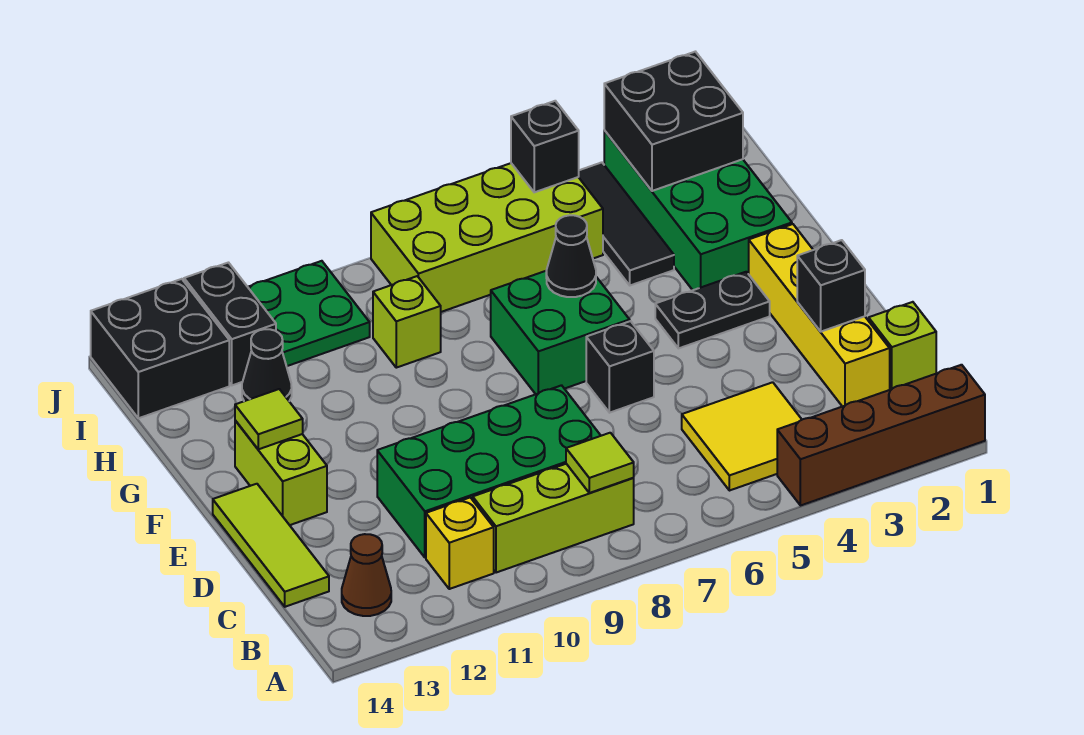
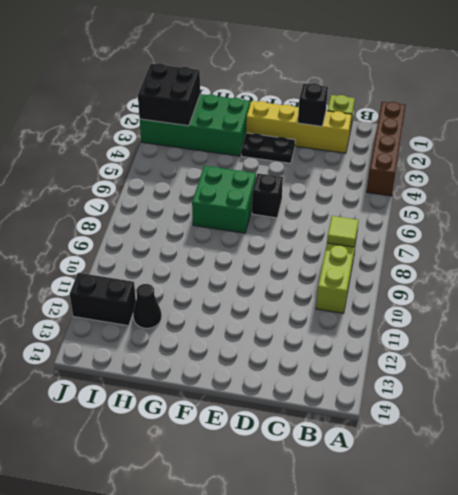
black 1x2 plate [241,133,295,163] -> black 1x2 plate turned to [655,272,770,348]
none -> yellow 2x2 tile [682,382,802,491]
none -> yellow 1x1 brick [426,498,494,589]
none -> brown 1x1 cone [342,534,391,616]

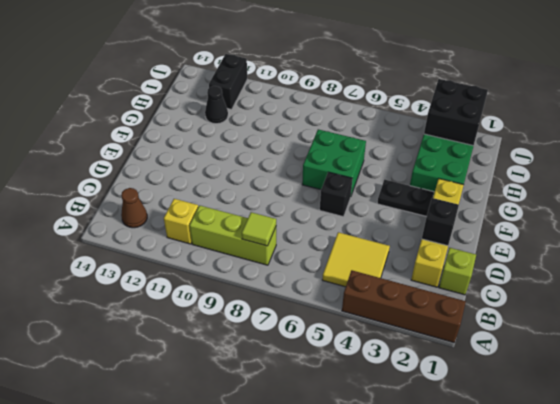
none -> green 2x4 brick [377,385,601,558]
none -> lime 1x3 tile [213,484,329,607]
none -> lime 1x2 brick [235,420,327,525]

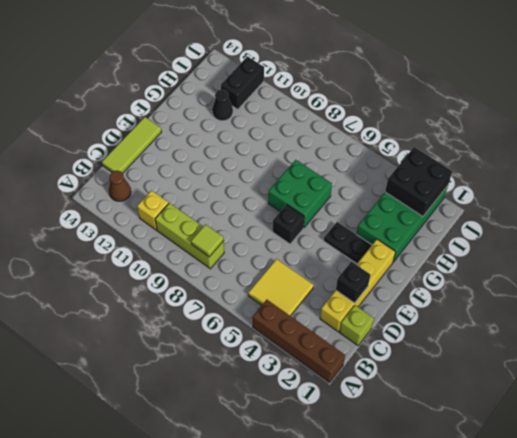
none -> green 2x4 brick [377,385,601,558]
none -> lime 1x2 brick [235,420,327,525]
none -> black 1x3 tile [579,162,674,285]

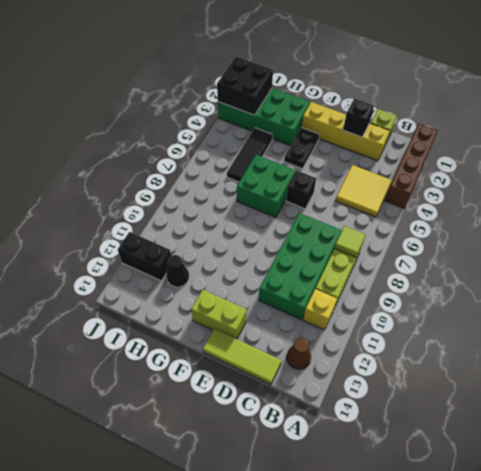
black 1x3 tile [227,128,273,182] -> black 1x3 tile turned to [579,162,674,285]
none -> lime 1x1 brick [373,276,441,368]
none -> lime 2x4 brick [371,163,603,312]
none -> green 2x2 plate [248,261,370,366]

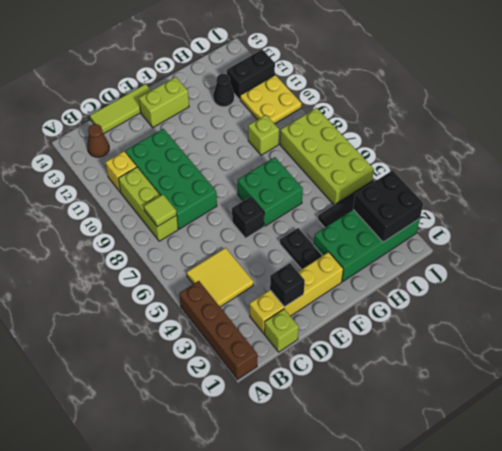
yellow 2x2 plate [240,75,301,124] -> green 2x2 plate [248,261,370,366]
none -> black 2x2 brick [91,279,229,418]
none -> lime 1x1 tile [235,389,303,449]
none -> black 1x1 cone [546,215,596,297]

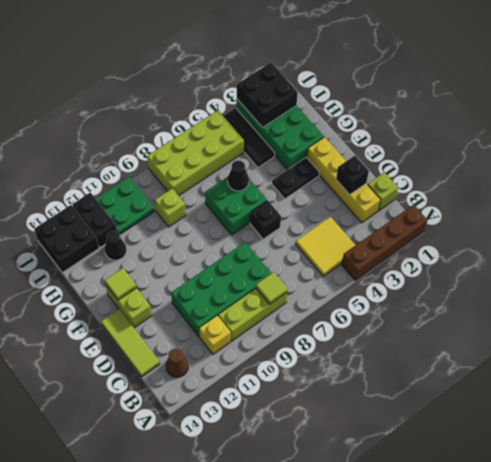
none -> black 1x1 brick [511,101,579,192]

